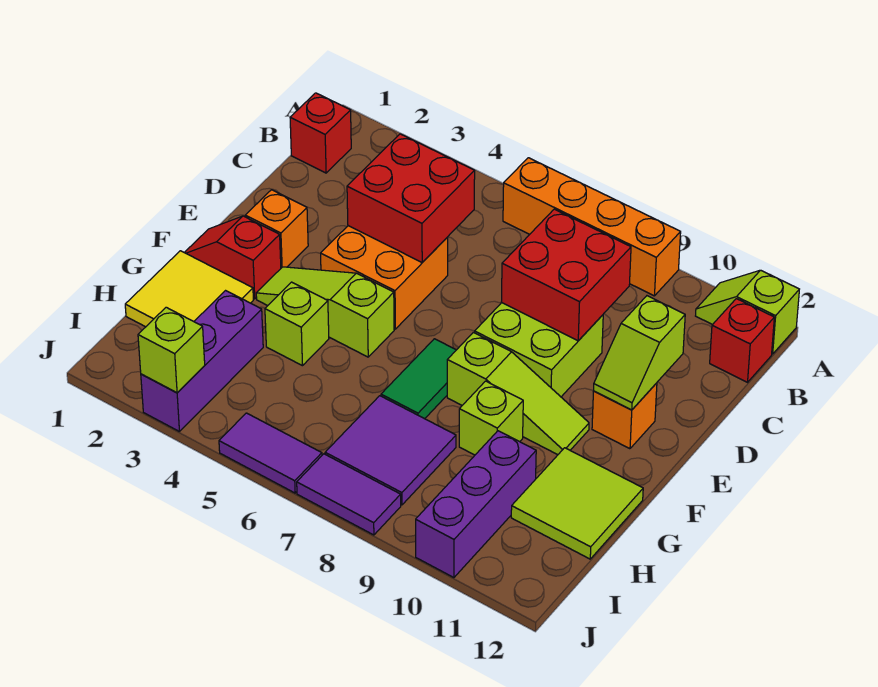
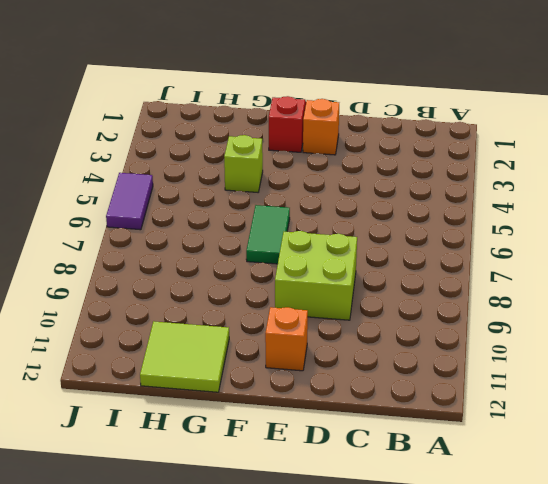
green 1x2 tile [246,205,290,264] -> green 1x2 tile turned to [381,339,456,419]
none -> orange 1x4 brick [503,158,681,296]
none -> lime 1x2 slope [696,270,799,354]
none -> red 1x1 brick [290,93,351,173]

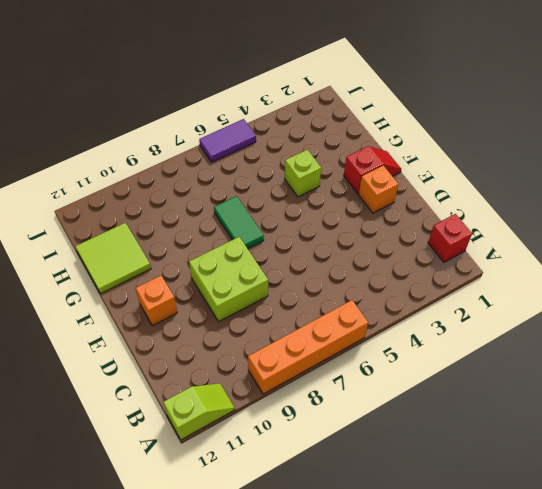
none -> red 1x1 brick [710,299,774,382]
none -> orange 2x2 brick [321,226,448,329]
none -> lime 1x3 slope [256,267,394,357]

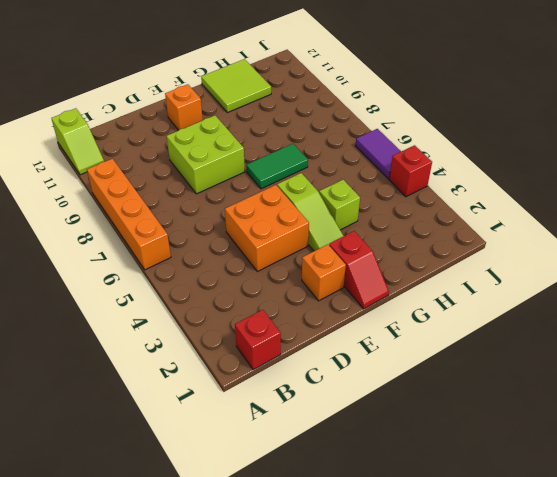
red 1x1 brick [389,145,432,197] -> red 1x1 brick moved to [710,299,774,382]
none -> lime 1x3 slope [447,332,589,455]
none -> yellow 2x2 tile [125,251,253,327]
none -> lime 1x1 brick [459,381,523,455]

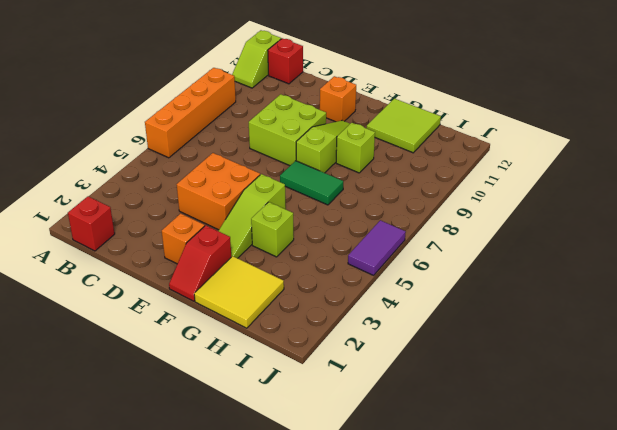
none -> purple 1x3 brick [141,291,263,432]
none -> purple 2x2 tile [325,396,456,505]
none -> purple 1x3 brick [416,431,536,578]

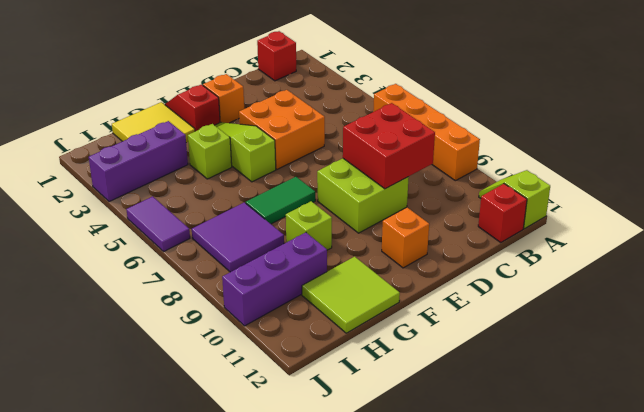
none -> lime 1x3 slope [447,332,589,455]
none -> purple 1x2 tile [297,454,401,535]
none -> red 2x2 brick [347,134,475,262]

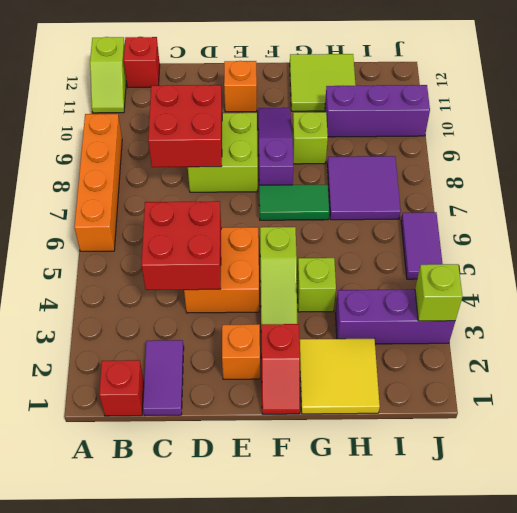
purple 1x2 tile [143,340,184,416] -> purple 1x2 tile moved to [297,454,401,535]
purple 1x3 slope [258,108,293,185] -> lime 1x3 slope [447,332,589,455]
none -> lime 1x2 slope [594,296,685,410]

